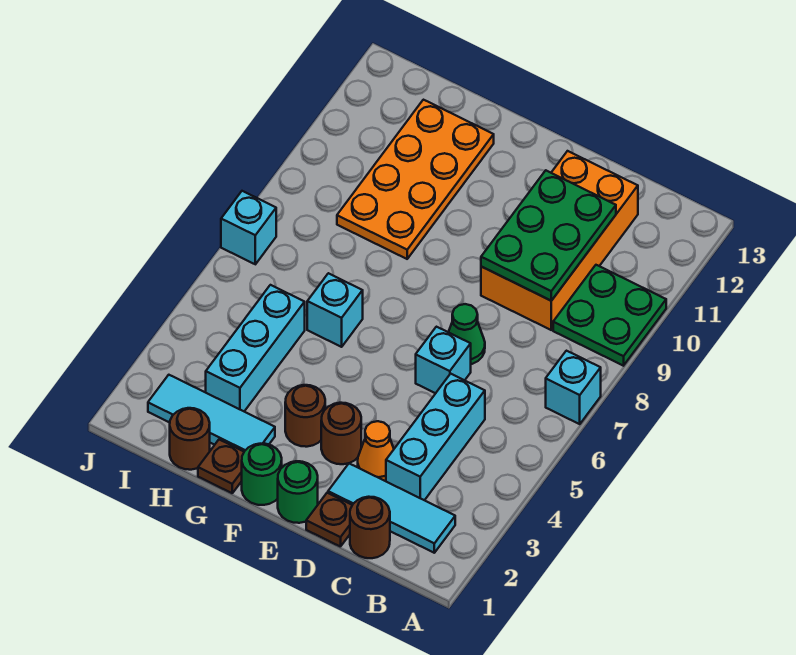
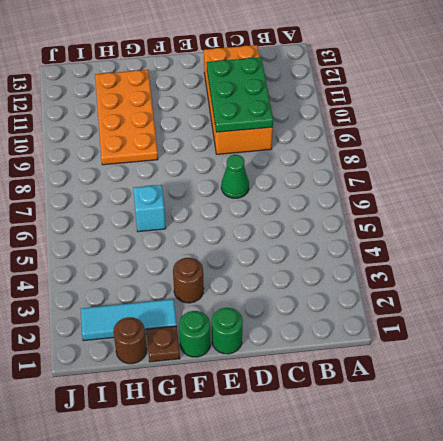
none -> cyan 1x1 brick [546,351,601,424]
none -> green 2x2 plate [553,265,666,366]
none -> cyan 1x3 tile [328,464,455,553]

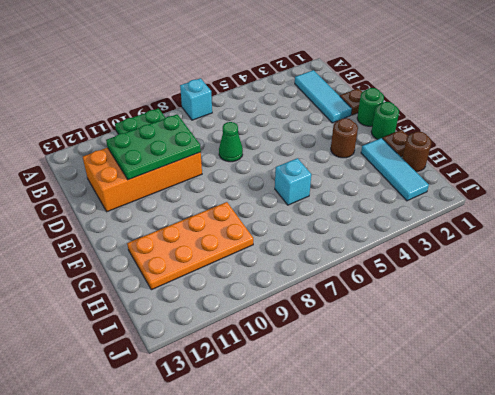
none -> brown 1x1 round brick [350,497,390,558]
none -> cyan 1x3 brick [386,374,485,500]
none -> orange 1x1 cone [358,421,394,481]

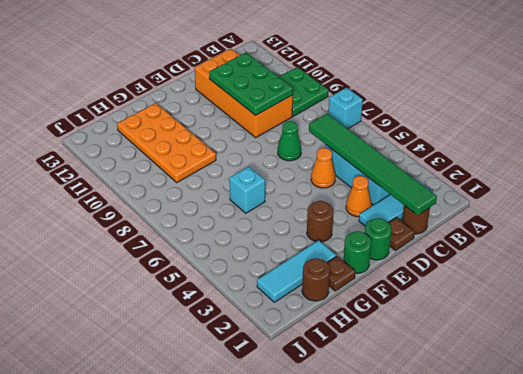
green 1x6 tile [309,114,437,215] -> none
orange 1x1 cone [311,148,336,188] -> none
none -> cyan 1x1 brick [416,327,471,393]
none -> brown 1x1 round brick [321,403,361,464]
none -> cyan 1x3 brick [206,285,305,411]

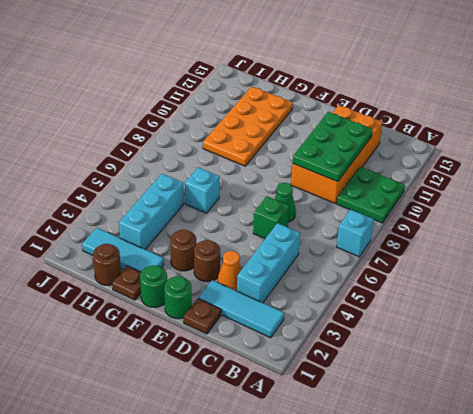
green 1x1 brick [253,196,289,239] -> cyan 1x1 brick [416,327,471,393]
none -> brown 1x1 round brick [350,497,390,558]
none -> cyan 1x1 brick [221,191,276,264]

